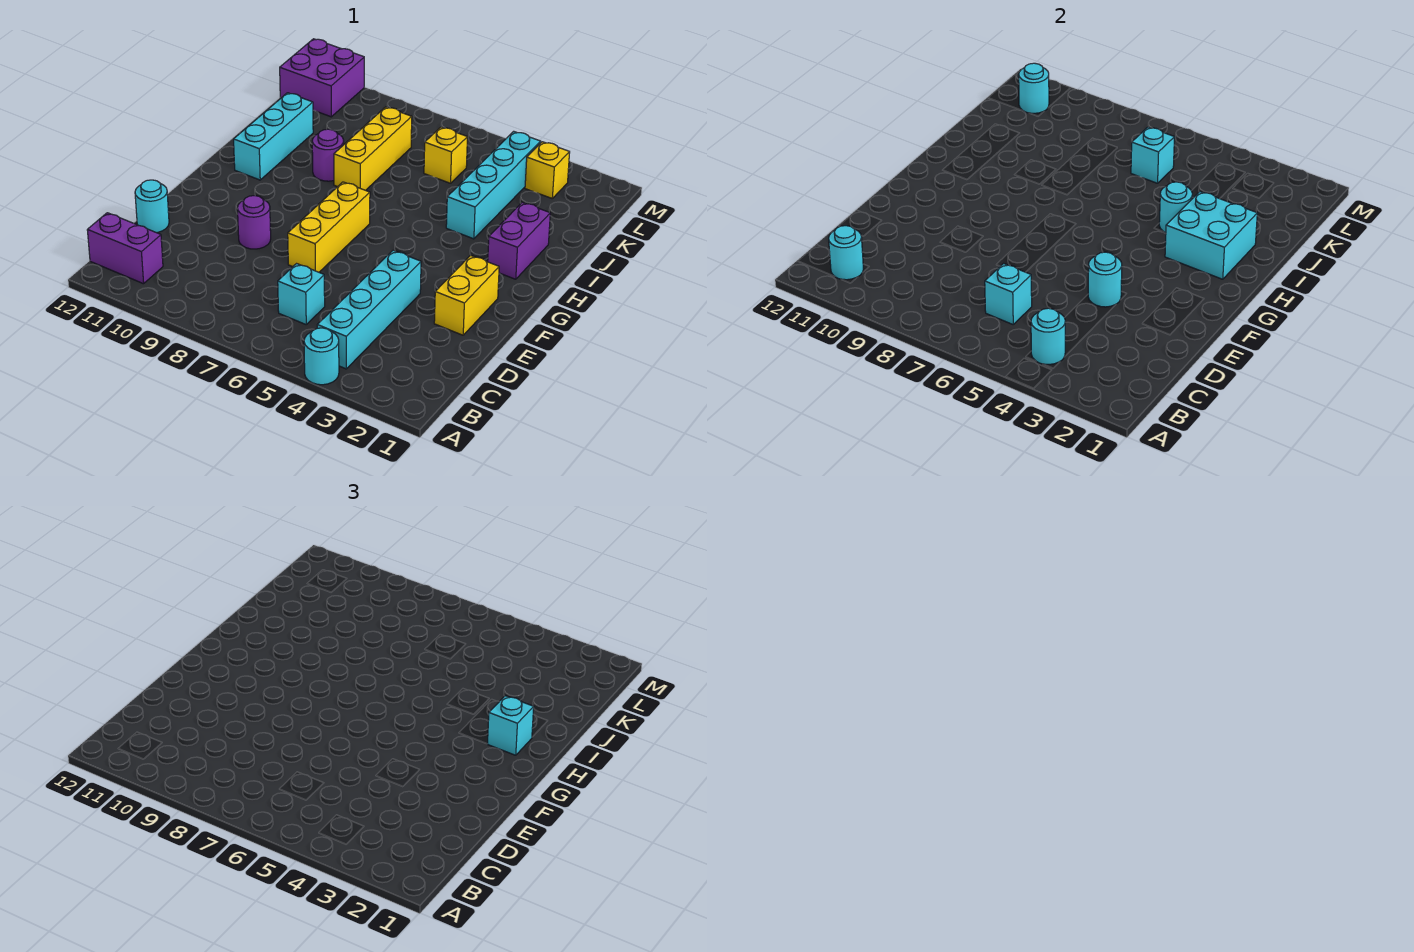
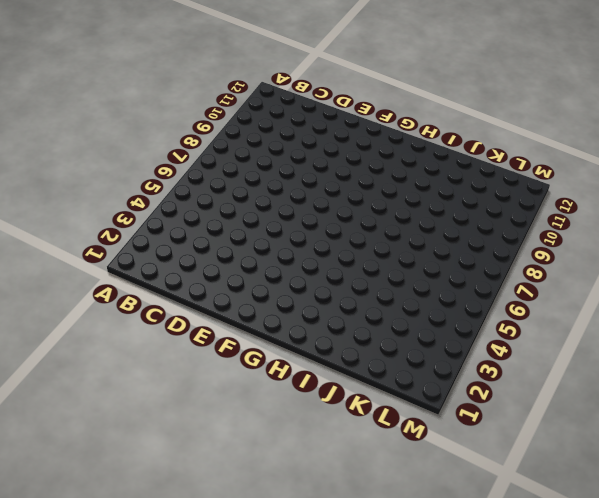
none -> cyan 1x1 round brick [304,328,339,385]
none -> cyan 1x4 brick [317,250,421,369]
none -> purple 1x2 brick [87,213,163,284]

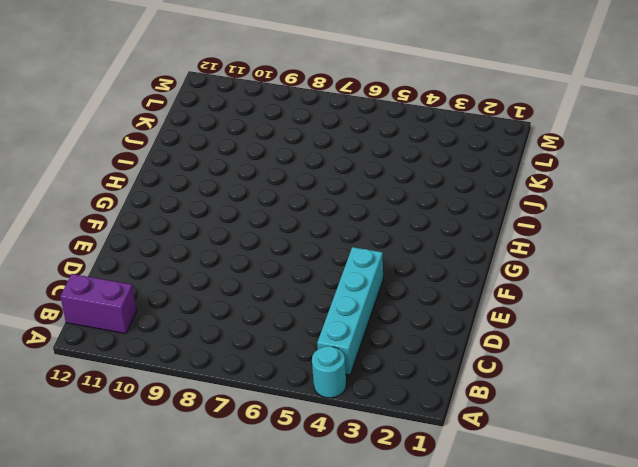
none -> cyan 1x1 brick [278,264,325,324]
none -> cyan 1x1 round brick [135,180,169,233]
none -> yellow 1x2 brick [434,255,499,335]

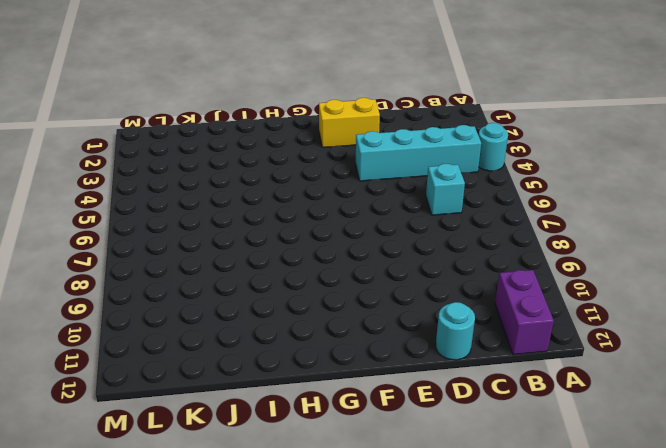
none -> yellow 1x3 brick [288,182,370,272]
none -> purple 1x1 round brick [238,196,271,249]
none -> purple 1x2 brick [488,202,550,279]

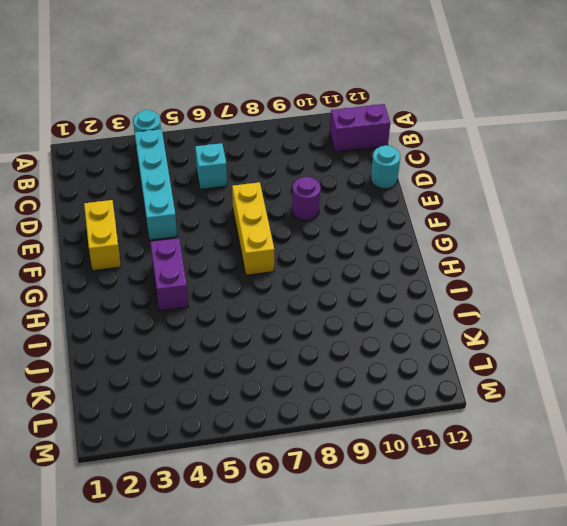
purple 1x2 brick [150,238,188,311] -> purple 1x2 brick moved to [488,202,550,279]
none -> cyan 1x3 brick [234,93,313,180]
none -> cyan 1x4 brick [446,131,541,239]
none -> yellow 1x3 brick [334,107,412,190]

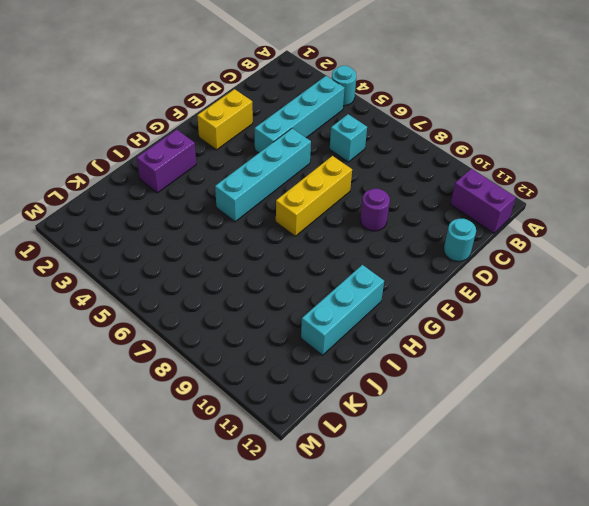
cyan 1x4 brick [215,129,311,222] -> cyan 1x4 brick moved to [446,131,541,239]
none -> yellow 1x3 brick [334,107,412,190]
none -> purple 1x1 round brick [312,129,344,181]
none -> yellow 1x1 brick [424,127,468,183]

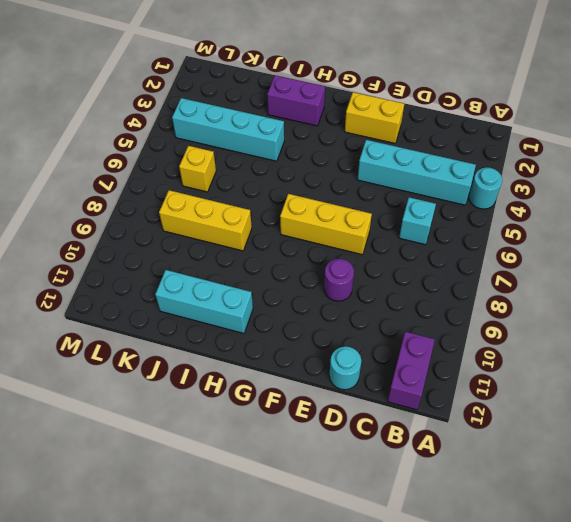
none -> purple 1x1 round brick [312,129,344,181]
none -> yellow 1x1 brick [525,142,570,198]
none -> purple 2x2 brick [280,39,364,117]

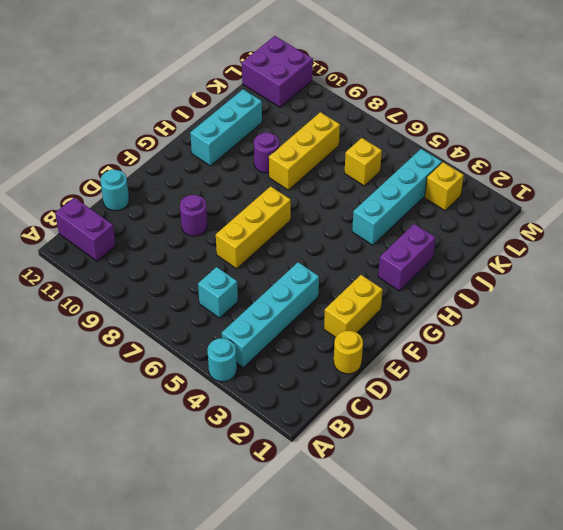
yellow 1x1 round brick [334,331,363,374] -> none
none -> cyan 1x1 round brick [1031,308,1065,364]
none -> cyan 1x1 round brick [829,226,863,280]
none -> cyan 1x1 brick [985,264,1032,324]

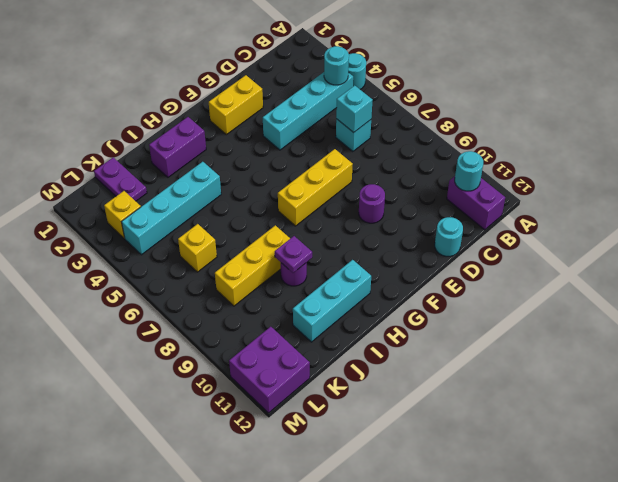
purple 1x1 plate [275,236,312,273] -> none
purple 1x2 plate [94,157,147,201] -> none
none -> cyan 1x1 round brick [1088,252,1122,307]
none -> cyan 2x2 brick [1165,192,1257,279]
none -> cyan 1x1 round brick [1159,182,1192,233]

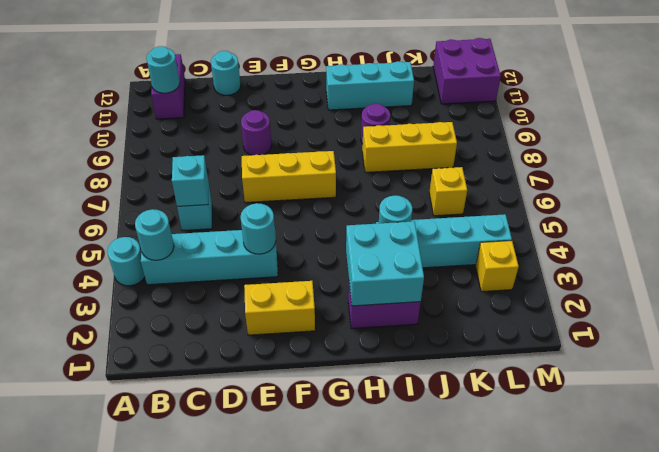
none -> cyan 1x1 brick [1131,127,1175,183]
none -> cyan 1x1 round brick [1019,63,1049,113]
none -> cyan 1x1 brick [488,696,534,755]

